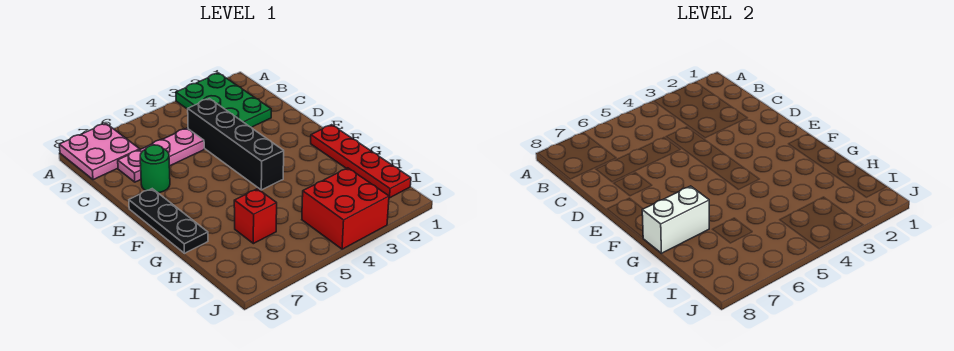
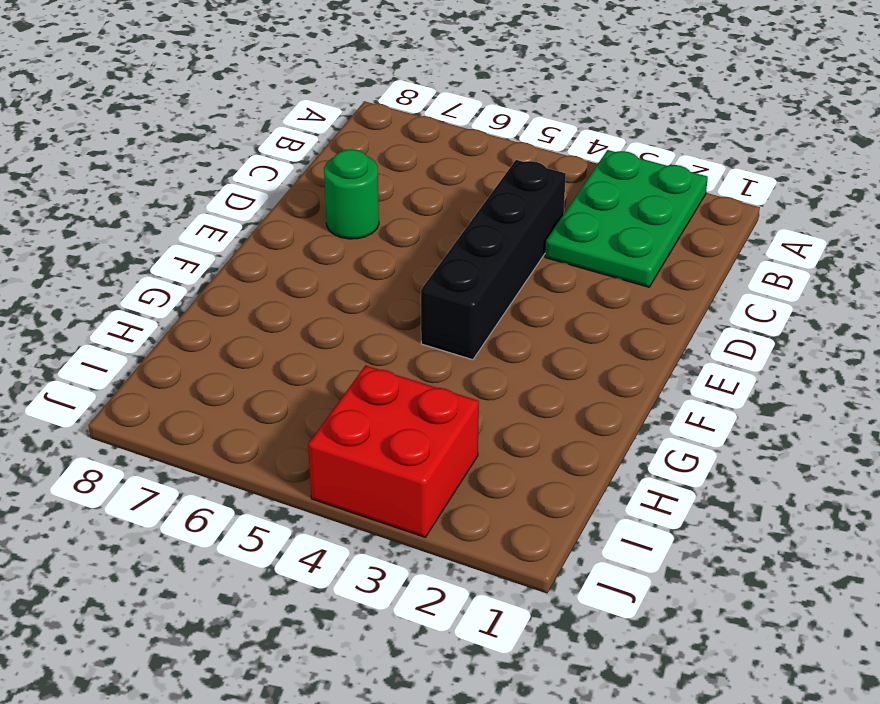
none -> pink 2x2 plate [59,123,140,180]
none -> pink 1x3 plate [118,128,204,182]

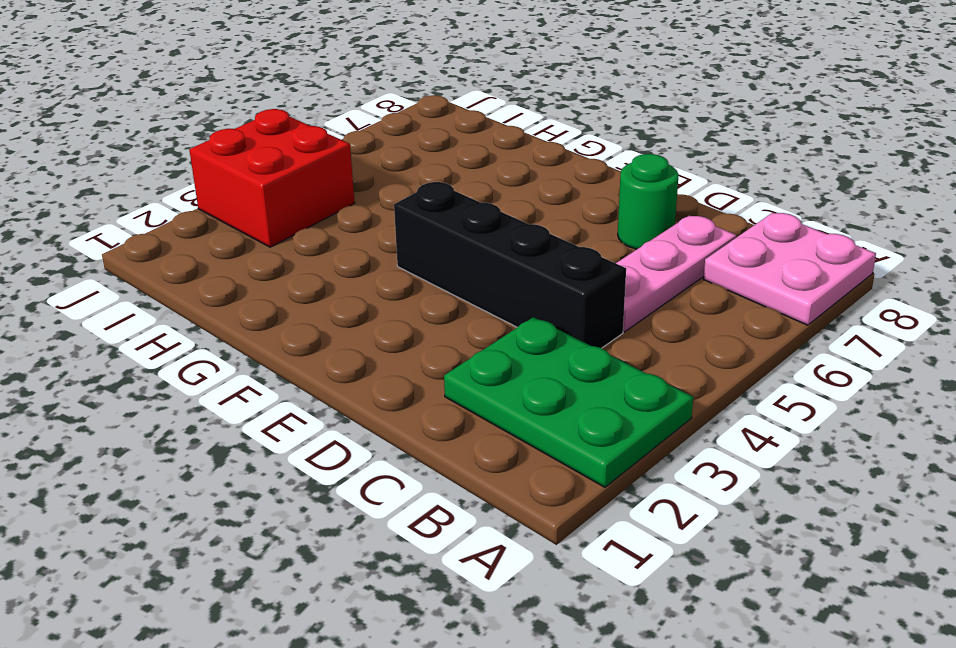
none -> black 1x3 plate [129,189,208,253]
none -> red 1x4 plate [311,125,411,198]

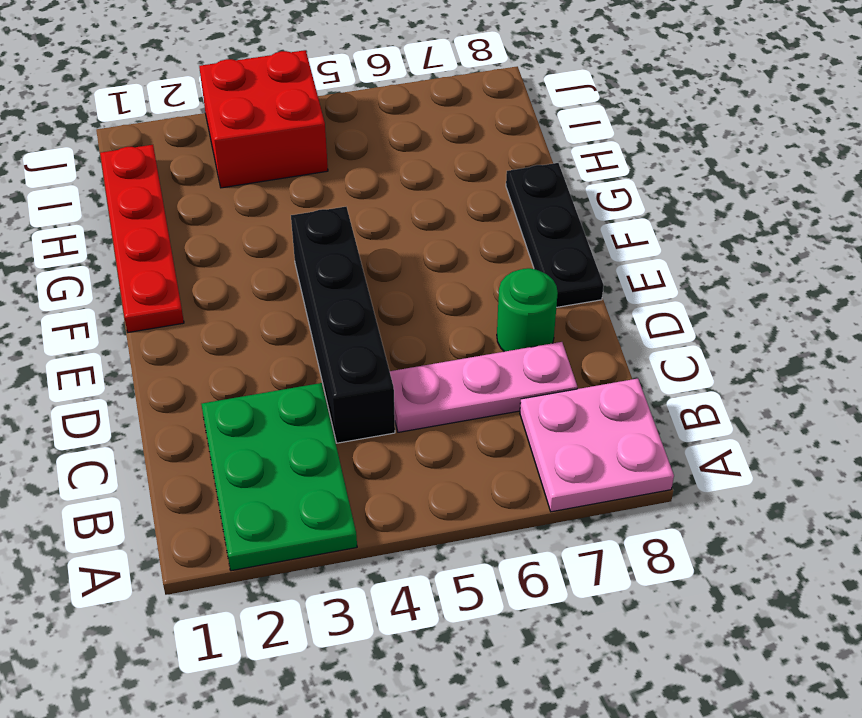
none -> red 1x1 brick [234,189,277,244]
none -> white 1x2 brick [642,186,709,253]

